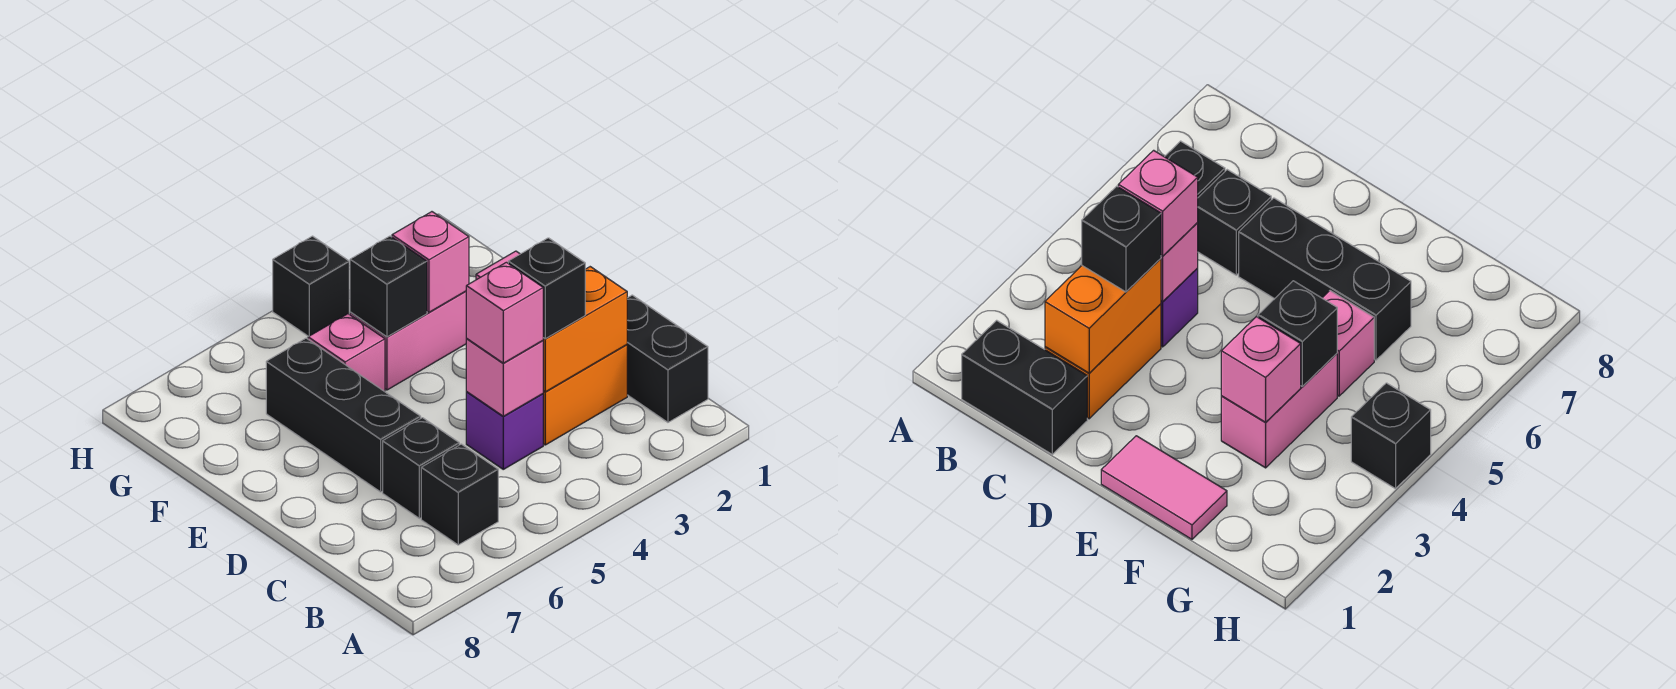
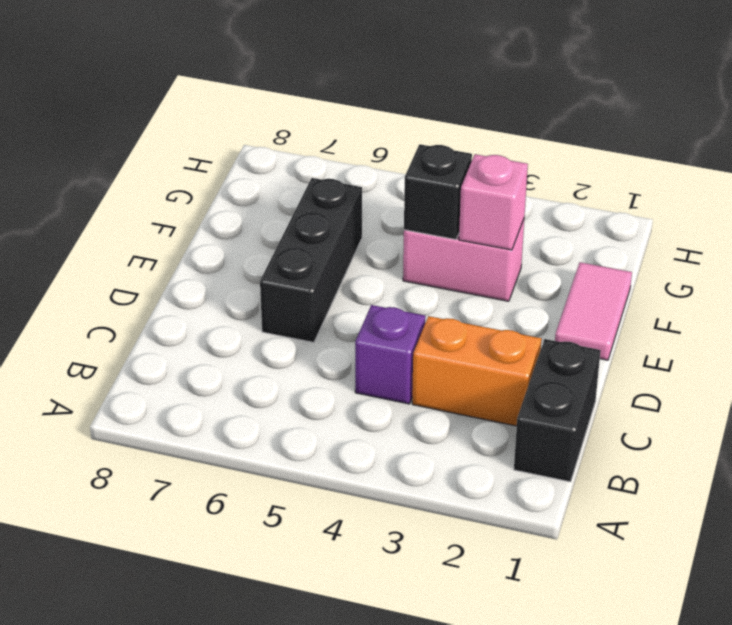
none -> black 1x1 brick [421,444,498,545]
none -> black 1x1 brick [383,418,459,518]
none -> pink 1x1 brick [308,314,385,392]

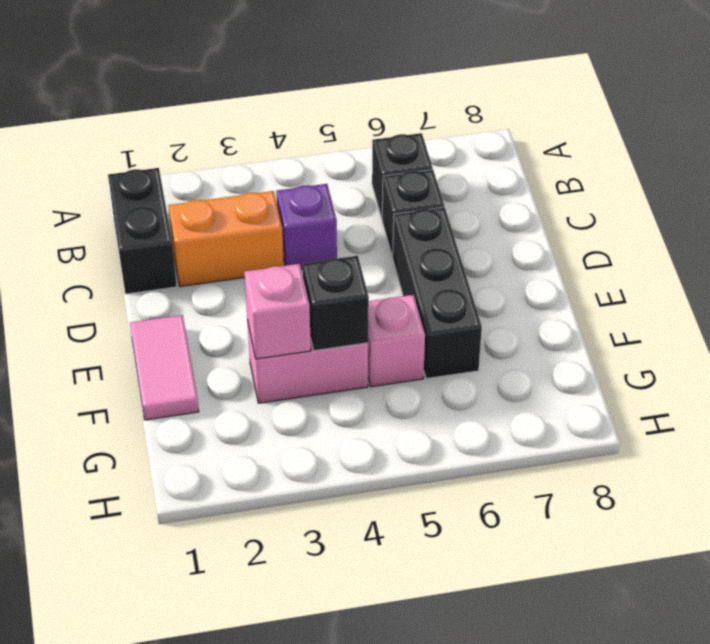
none -> black 1x1 brick [273,236,349,337]
none -> orange 1x2 brick [543,267,627,392]
none -> pink 1x1 brick [466,339,543,416]

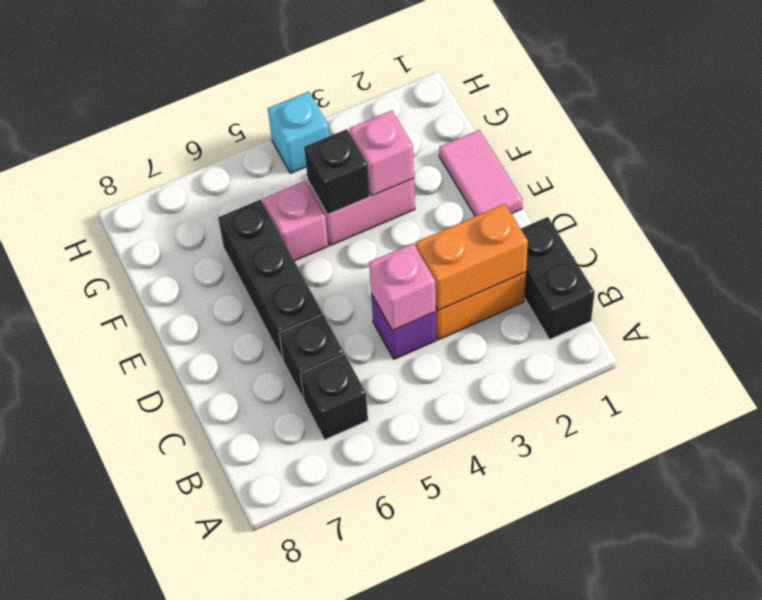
cyan 1x1 brick [268,92,329,173] -> black 1x1 brick [273,236,349,337]
none -> black 1x1 brick [508,238,585,339]
none -> pink 1x1 brick [466,262,543,363]

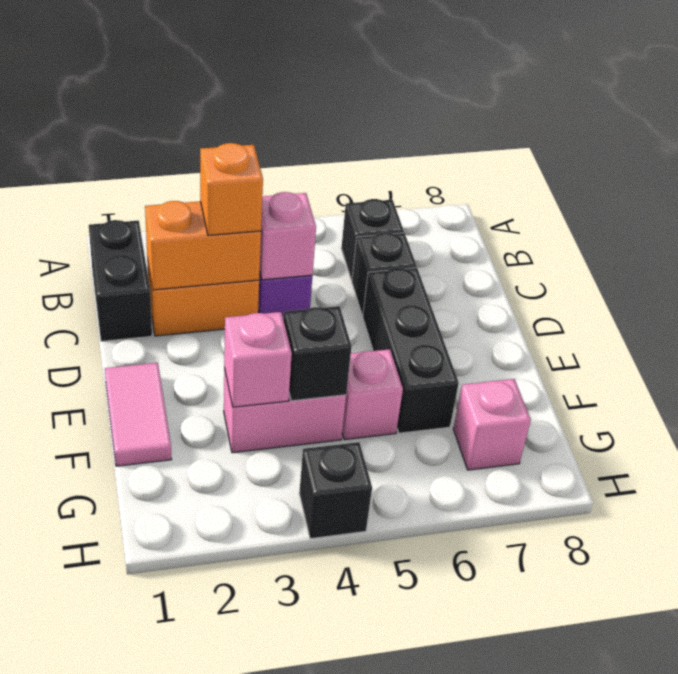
orange 1x1 brick [200,143,263,235] -> black 1x1 brick [508,238,585,339]
pink 1x1 brick [453,379,531,470] -> pink 1x1 brick moved to [466,262,543,363]

